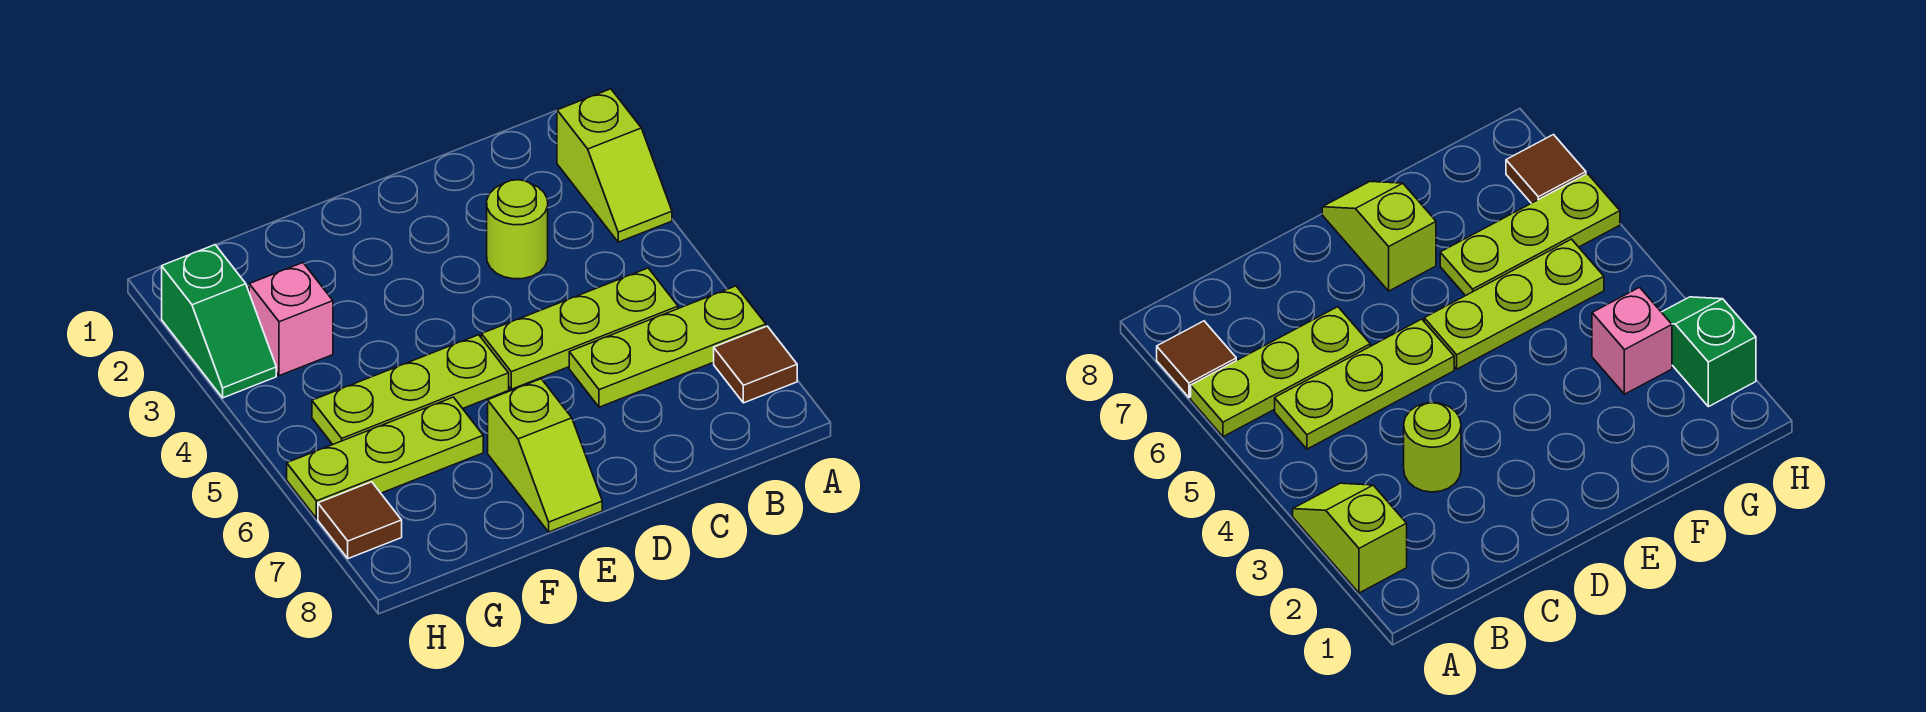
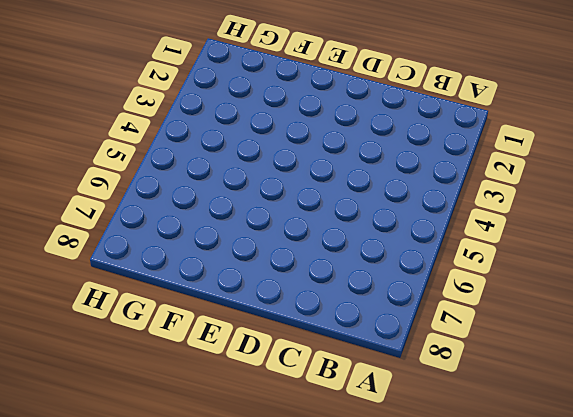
none -> lime 1x2 slope [557,89,672,242]
none -> lime 1x3 plate [569,286,766,407]

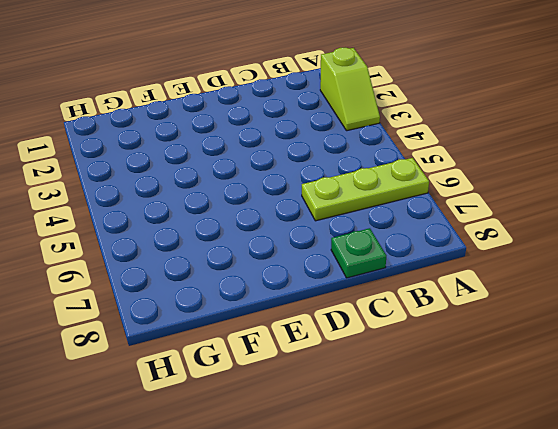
green 1x1 plate [331,228,386,278] -> none
none -> brown 1x1 tile [714,326,797,403]
none -> lime 1x3 plate [481,268,678,389]

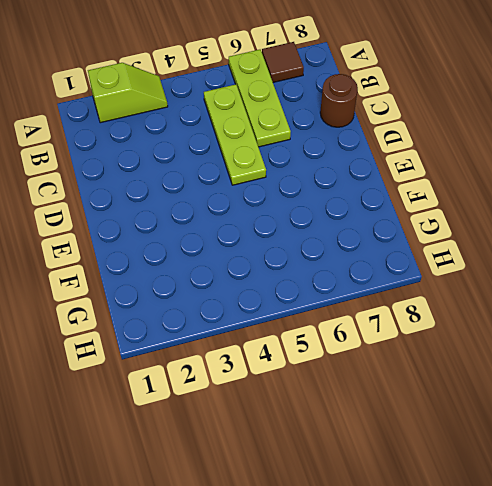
brown 1x1 round brick [320,74,358,127] -> none
none -> lime 1x1 round brick [487,180,548,279]
none -> lime 1x3 plate [312,335,509,444]

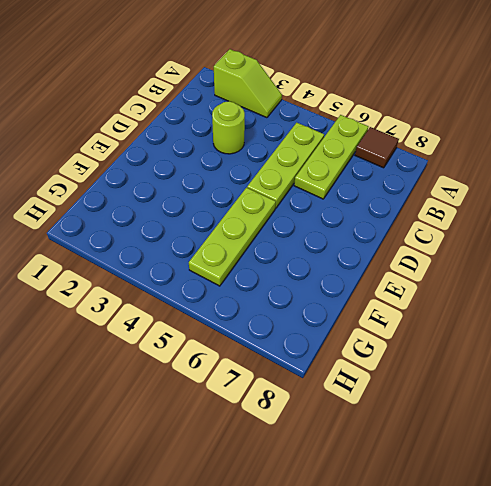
none -> lime 1x2 slope [488,379,602,532]
none -> lime 1x3 plate [287,397,483,518]

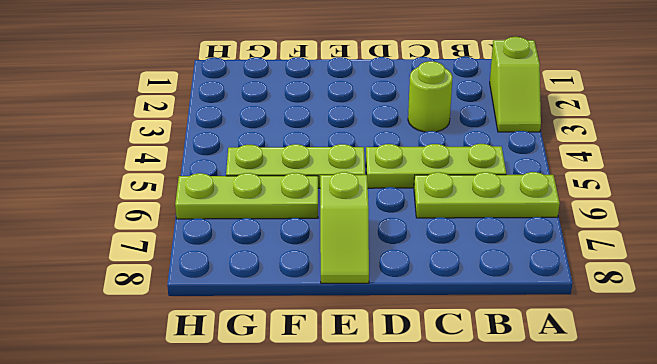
none -> brown 1x1 tile [714,326,797,403]
none -> pink 1x1 brick [249,263,333,376]

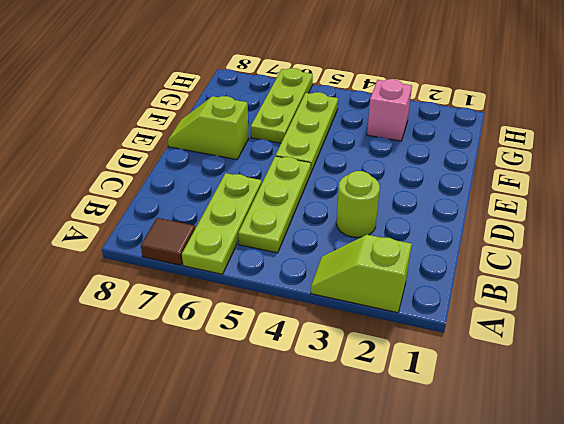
none -> green 1x2 slope [162,245,276,398]
none -> brown 1x1 tile [318,482,402,559]

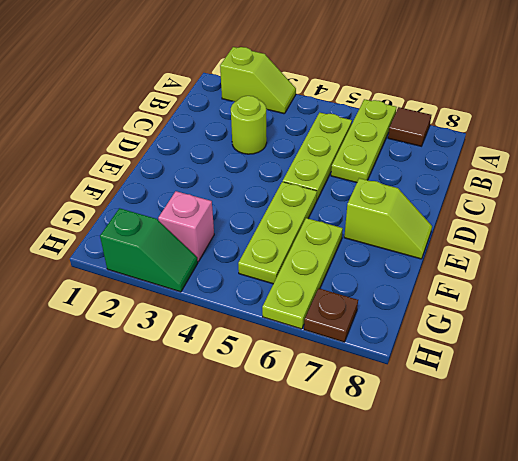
brown 1x1 plate [304,288,358,342] -> brown 1x1 tile [318,482,402,559]

